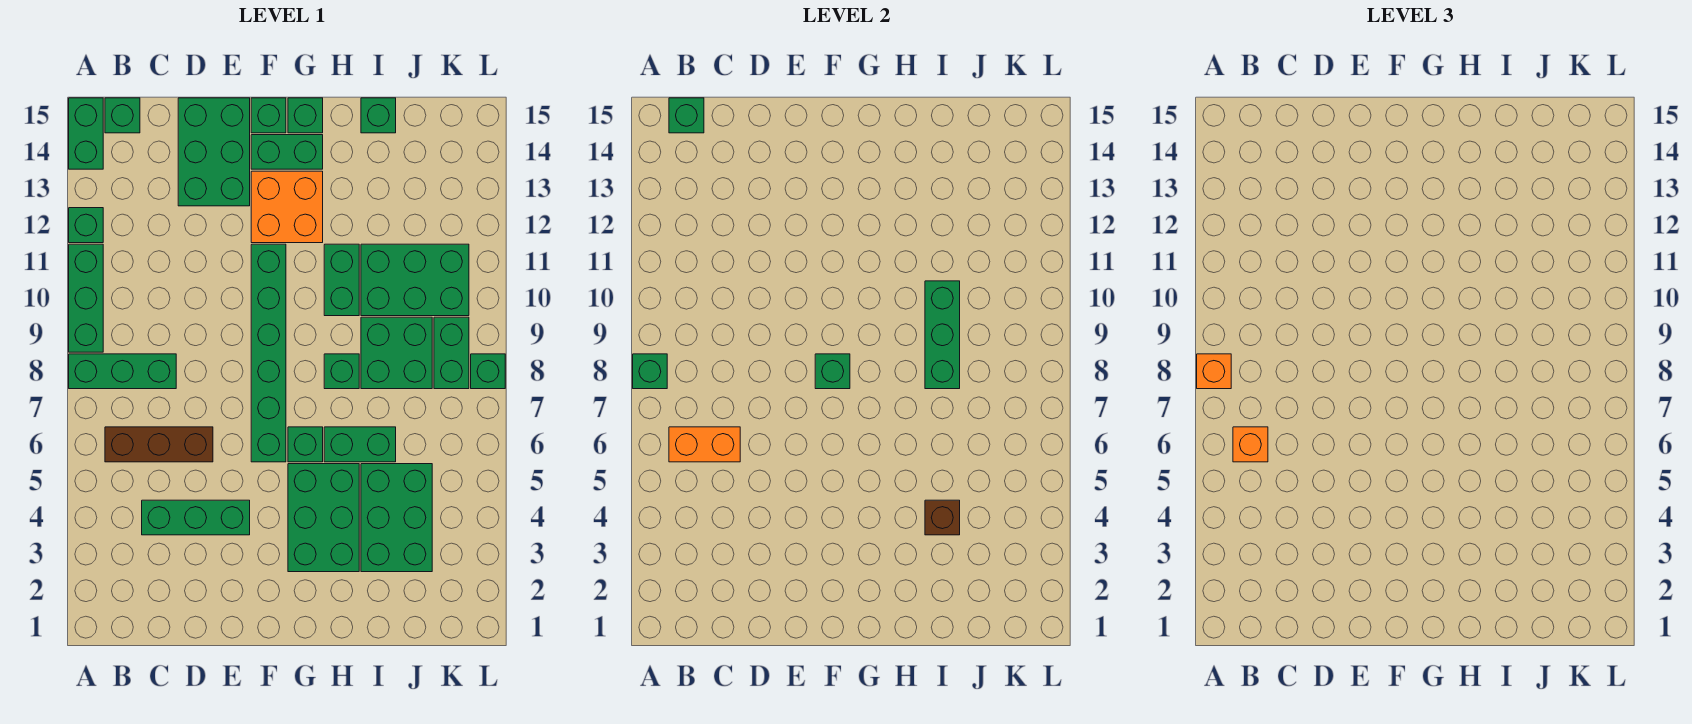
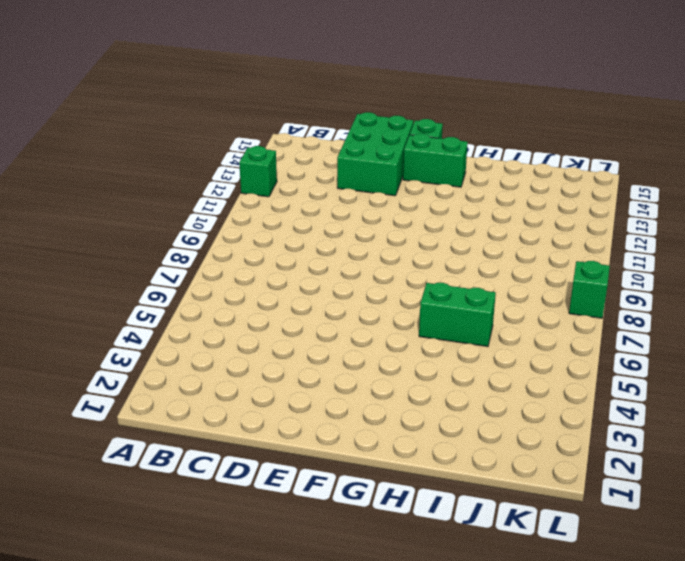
none -> green 1x3 brick [69,354,176,389]
none -> green 1x3 brick [69,244,103,352]
none -> green 1x2 brick [69,98,103,169]
none -> brown 1x3 brick [105,427,213,462]

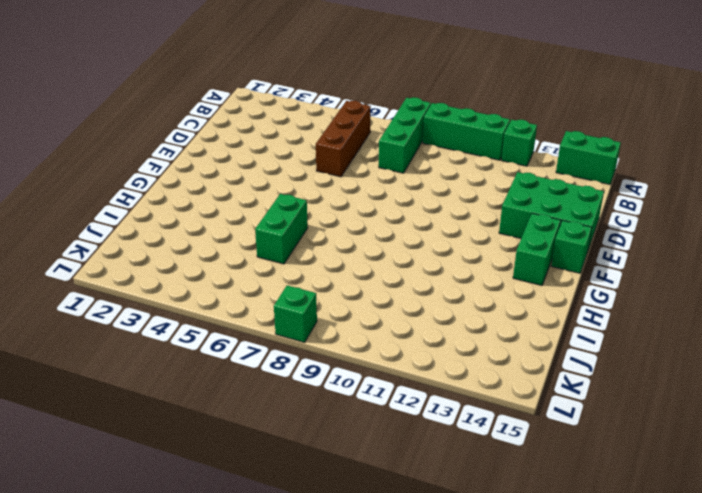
none -> green 1x1 brick [105,98,140,133]
none -> green 1x3 brick [142,500,250,535]
none -> green 1x6 brick [251,244,286,462]
none -> orange 2x2 brick [251,171,323,243]

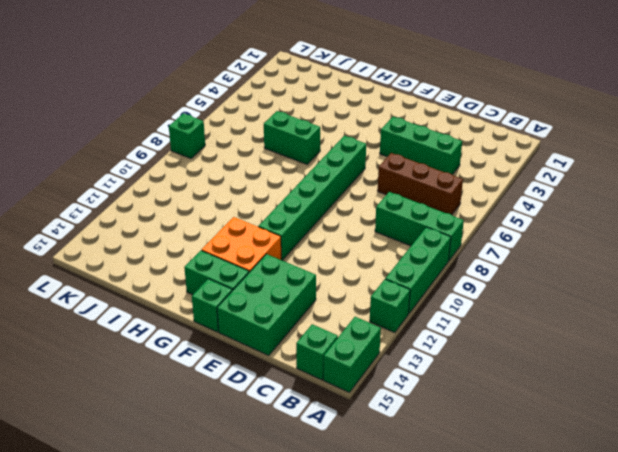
none -> green 2x3 brick [288,464,359,572]
none -> green 1x1 brick [288,427,323,462]
none -> green 1x1 brick [288,98,323,133]
none -> green 1x1 brick [324,354,359,389]

